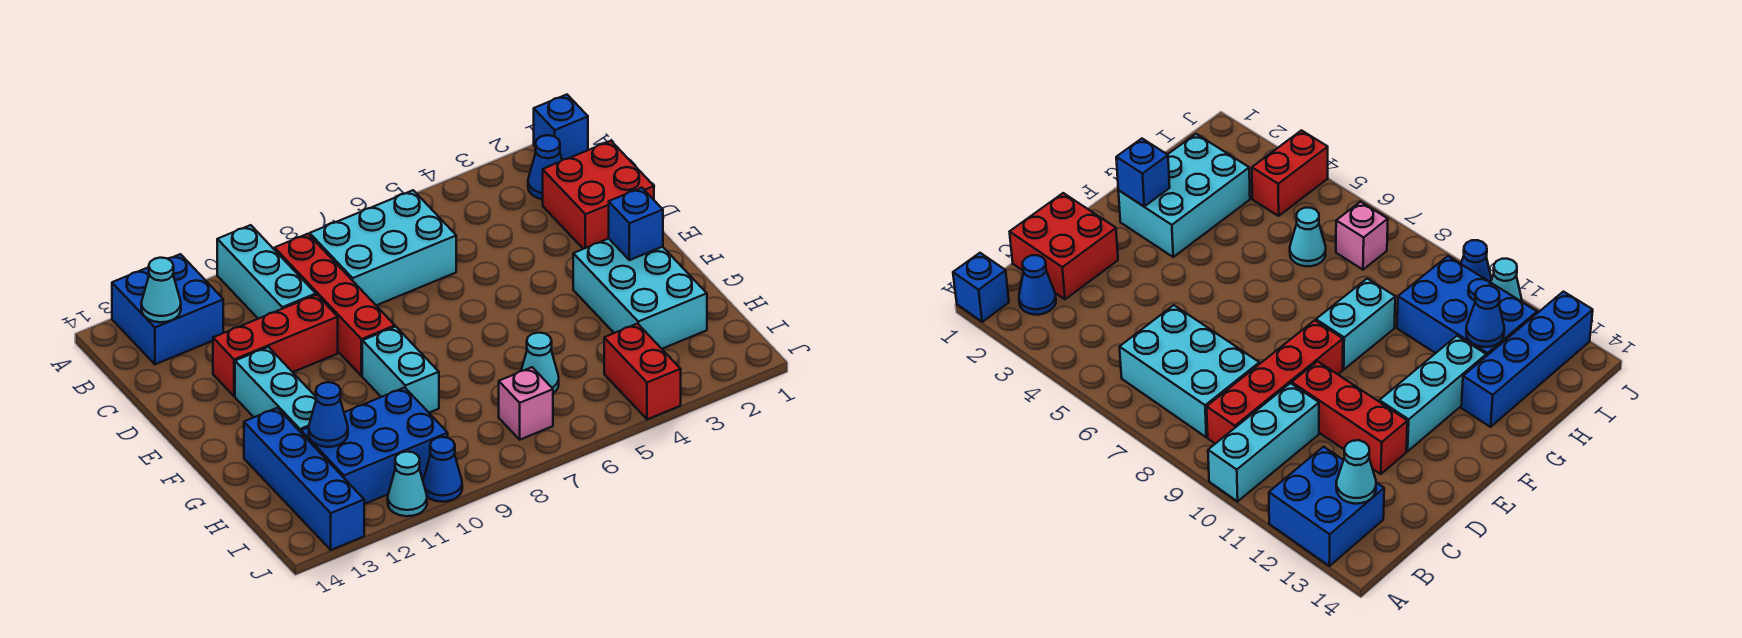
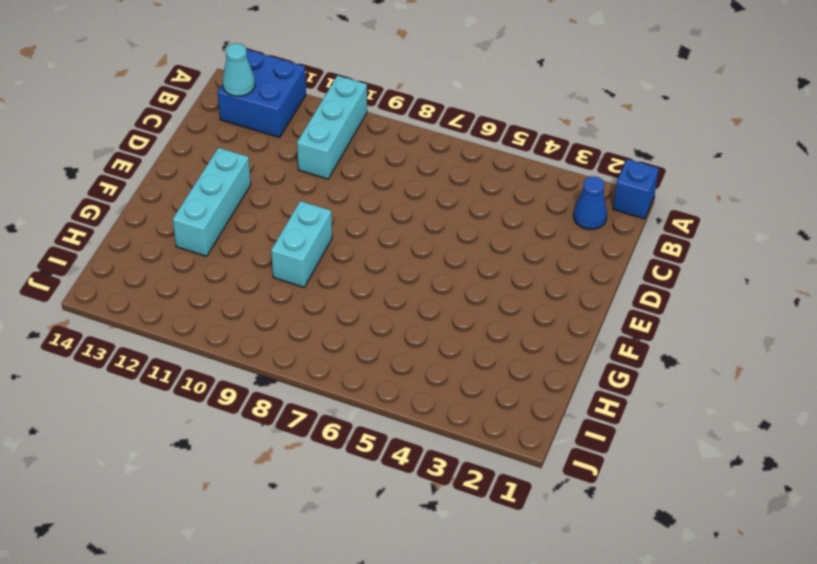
none -> cyan 2x3 brick [310,190,456,305]
none -> red 1x4 brick [275,234,395,376]
none -> red 2x2 brick [543,141,654,249]

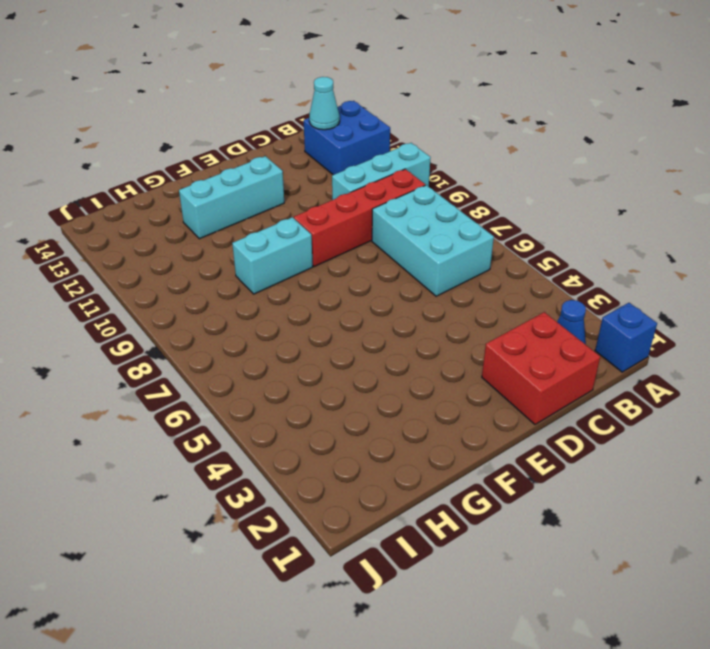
none -> red 1x3 brick [213,295,338,396]
none -> cyan 2x3 brick [573,239,707,349]
none -> blue 1x4 brick [244,408,364,550]

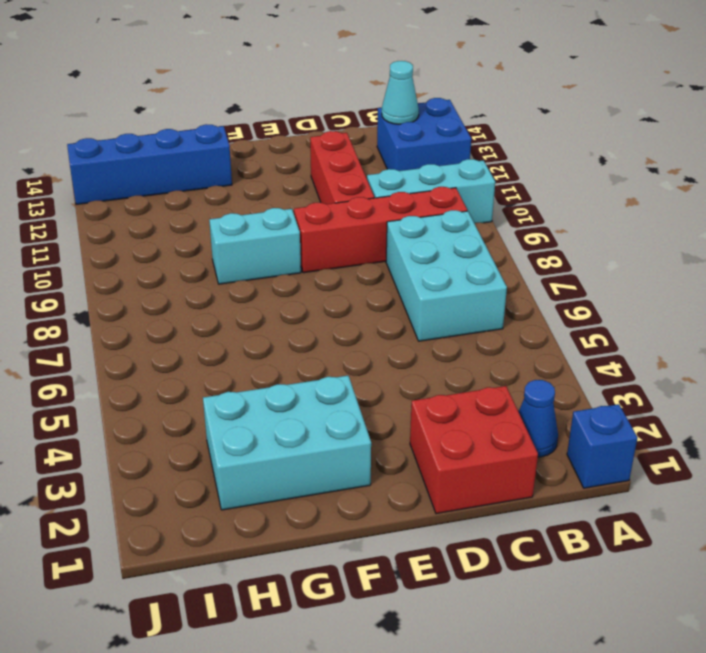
none -> cyan 1x3 brick [235,347,316,432]
none -> cyan 1x1 cone [521,333,559,393]
none -> blue 2x3 brick [301,388,448,504]

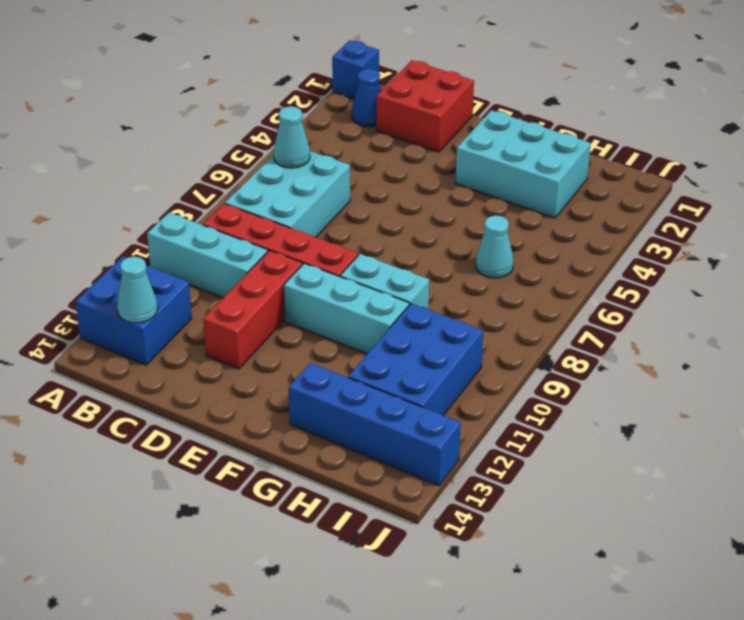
cyan 1x1 cone [274,106,310,168] -> cyan 1x1 cone moved to [388,452,427,516]
cyan 1x3 brick [283,263,409,354] -> cyan 1x3 brick moved to [235,347,316,432]
none -> red 1x2 brick [604,324,681,419]
none -> pink 1x1 brick [499,367,553,440]
none -> blue 1x1 cone [423,437,462,502]

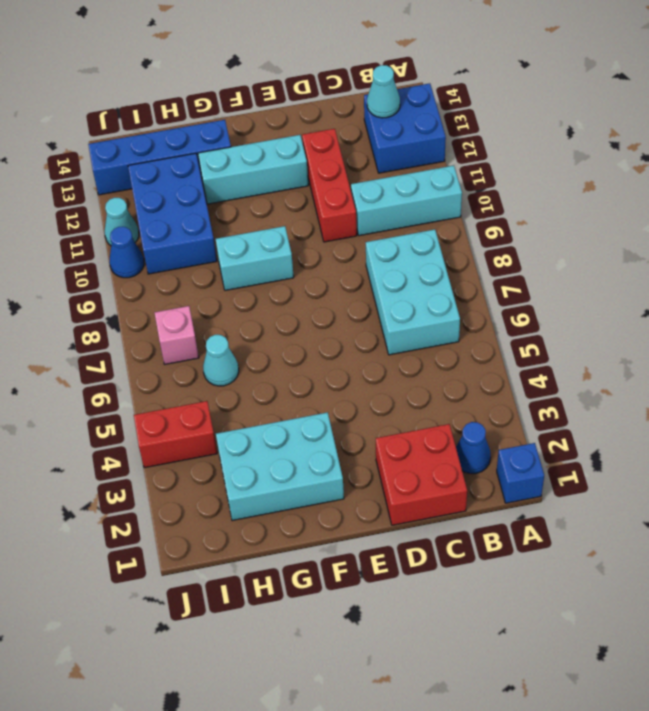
none -> red 1x4 brick [275,234,395,376]
none -> blue 1x1 brick [609,188,663,260]
none -> blue 1x1 cone [309,382,348,447]

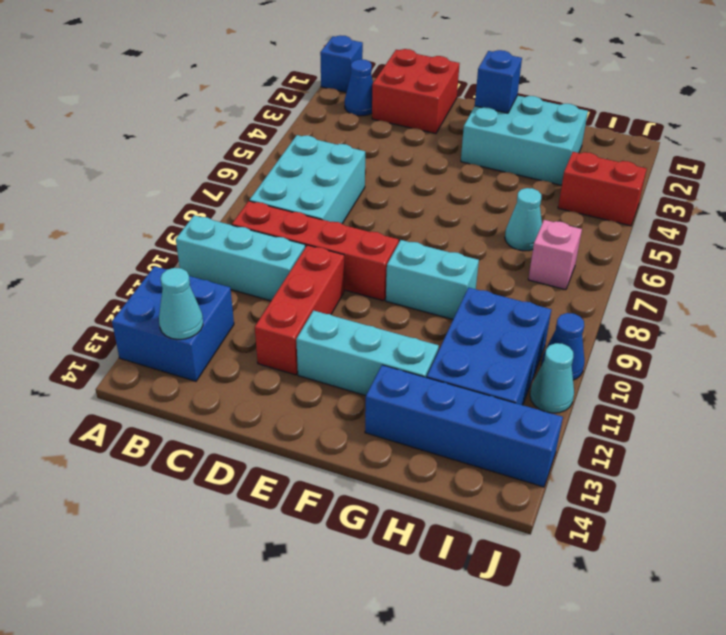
none -> blue 1x1 cone [309,382,348,447]

